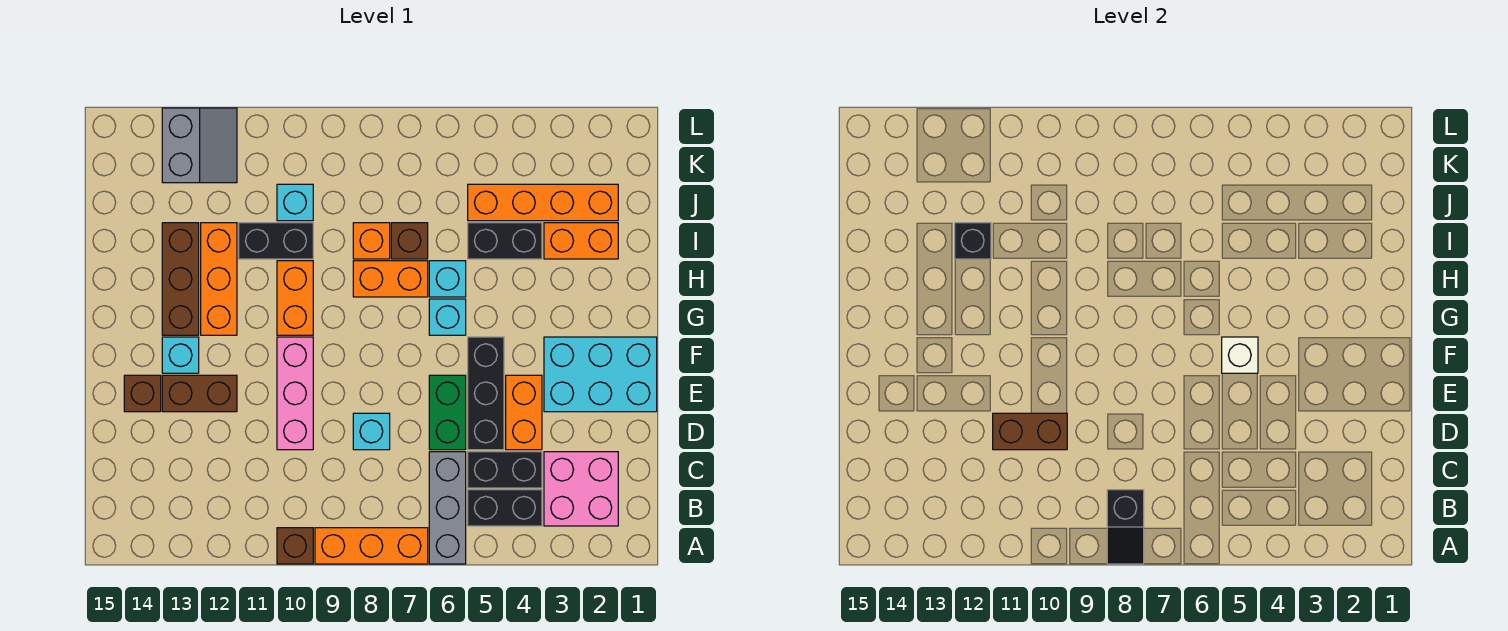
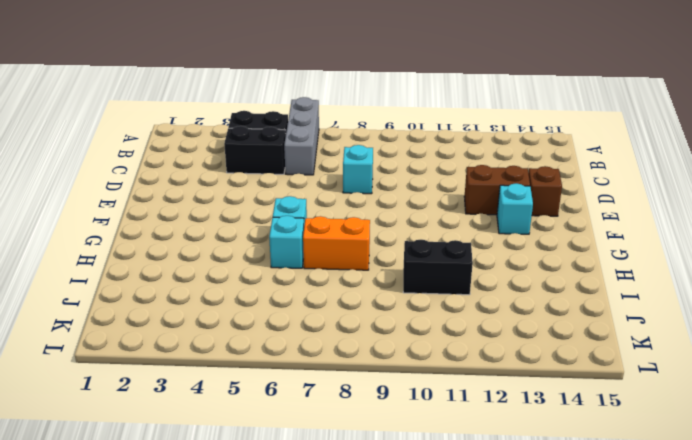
none -> orange 1x3 brick [315,528,428,564]
none -> brown 1x1 brick [277,528,313,564]
none -> pink 2x2 brick [544,452,618,526]
none -> orange 1x2 brick [506,375,542,450]

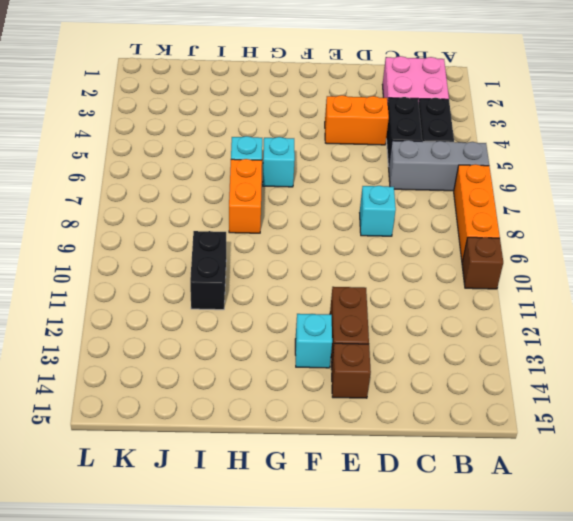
none -> black 1x3 brick [468,337,504,450]
none -> green 1x2 brick [429,375,466,450]
none -> pink 1x3 brick [277,337,313,450]
none -> cyan 2x3 brick [544,337,657,412]

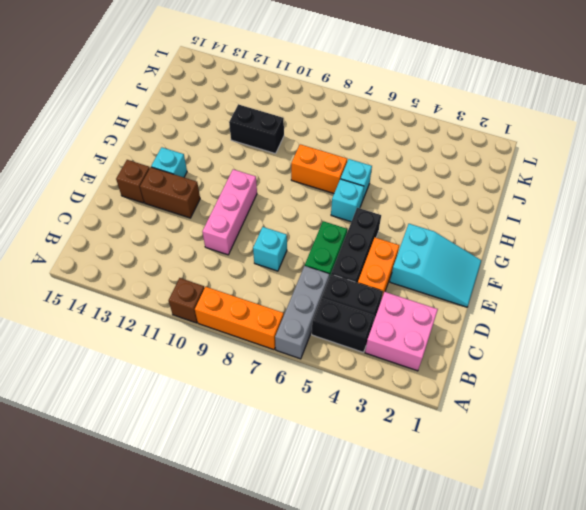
cyan 2x3 slope [390,224,481,307] -> cyan 2x3 brick [544,337,657,412]
none -> orange 1x2 brick [277,261,313,335]
none -> orange 1x3 brick [201,223,237,335]
none -> brown 1x3 brick [162,223,199,335]
none -> orange 1x2 brick [544,223,618,259]

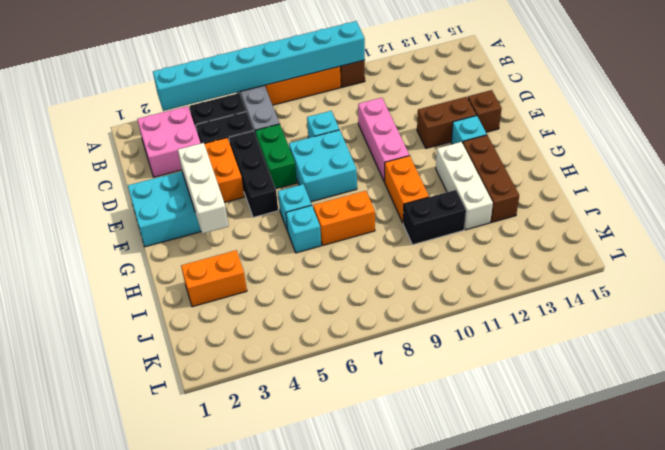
cyan 1x8 brick [153,21,365,111] -> black 1x2 slope [1107,490,1144,564]
white 1x3 brick [178,143,229,234] -> none
cyan 2x2 brick [289,130,357,202] -> none
white 1x3 brick [436,142,493,230] -> orange 1x3 brick [201,223,237,335]
none -> black 1x2 brick [468,223,542,259]
none -> brown 1x1 brick [391,223,428,259]
none -> orange 1x1 brick [353,223,390,259]
none -> orange 1x4 brick [468,184,618,221]

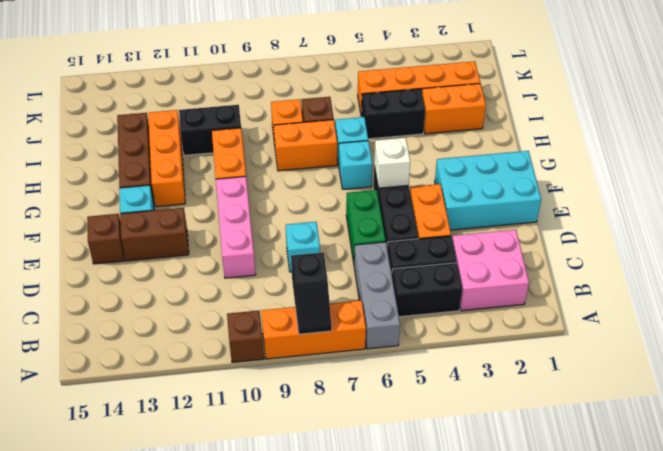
none -> cyan 1x1 brick [277,184,313,221]
none -> grey 2x2 slope [162,108,237,183]
none -> brown 1x2 brick [993,413,1067,450]
none -> black 1x1 brick [955,223,991,259]

